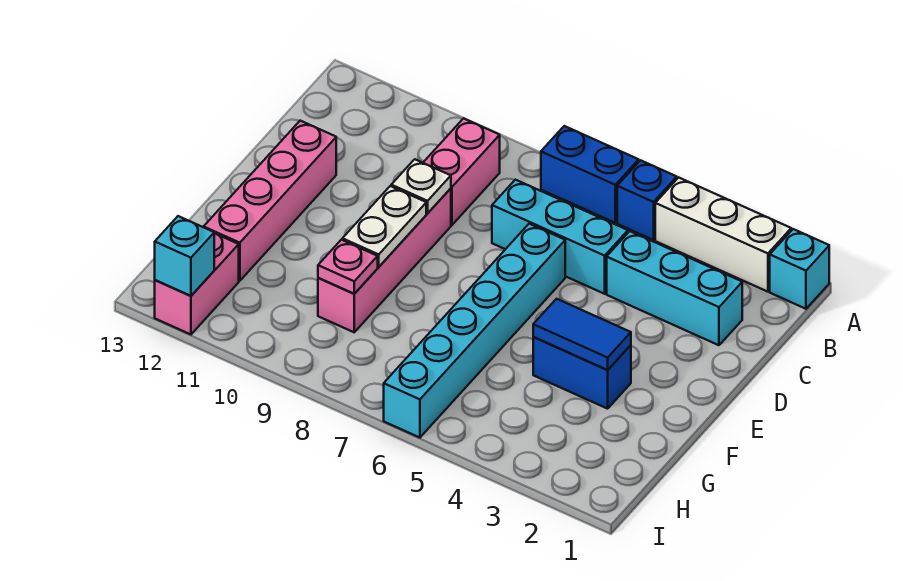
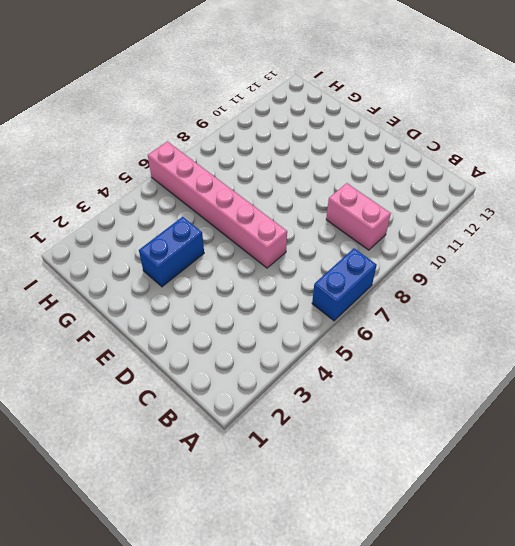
pink 1x6 brick [148,141,287,268] -> cyan 1x6 brick [384,224,565,438]
none -> cyan 1x1 brick [770,229,829,309]
none -> white 1x3 brick [655,178,791,292]
none -> blue 1x1 brick [617,160,677,240]

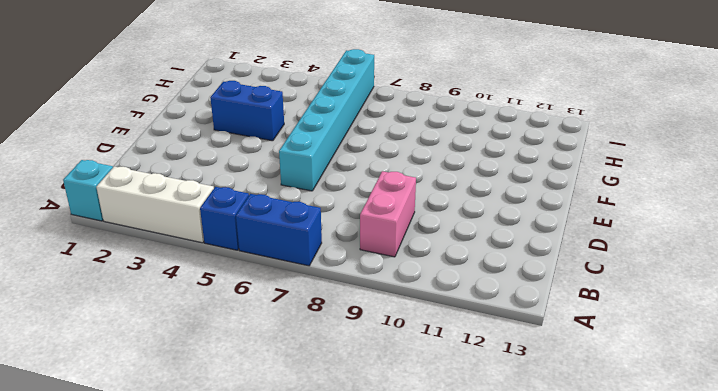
none -> cyan 1x3 brick [607,231,742,345]
none -> cyan 1x3 brick [492,180,628,294]
none -> pink 1x4 brick [318,188,451,332]

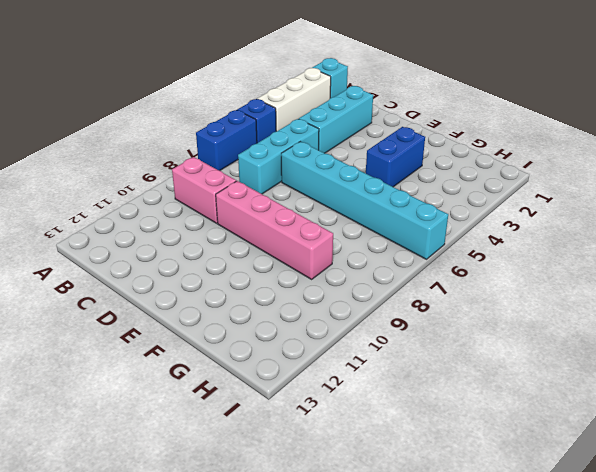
none -> pink 1x4 brick [204,121,336,281]
none -> pink 1x2 brick [155,233,239,334]
none -> white 1x1 plate [391,159,451,213]

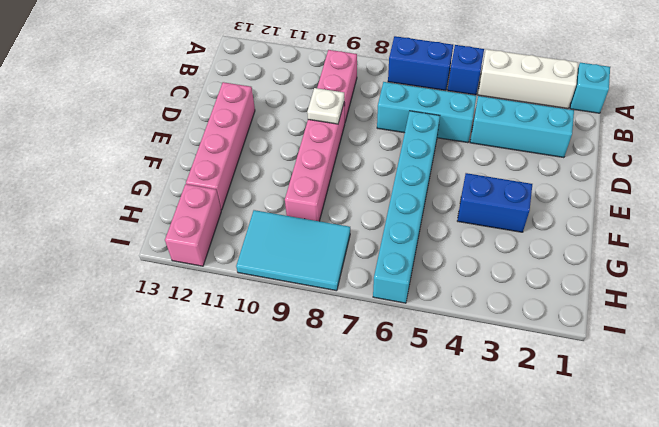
cyan 2x3 tile [236,210,350,291] -> none
none -> white 1x2 plate [342,186,426,267]
none -> blue 1x2 tile [533,299,631,370]
none -> pink 1x1 plate [318,240,378,294]

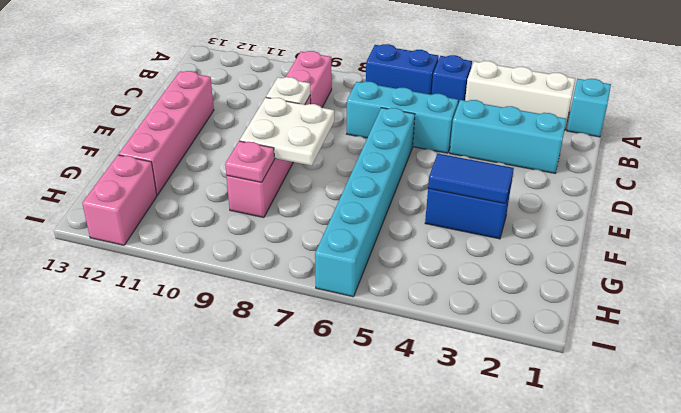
white 2x2 plate [240,98,334,166] -> white 1x2 plate [342,186,426,267]
none -> cyan 1x1 brick [155,216,214,296]

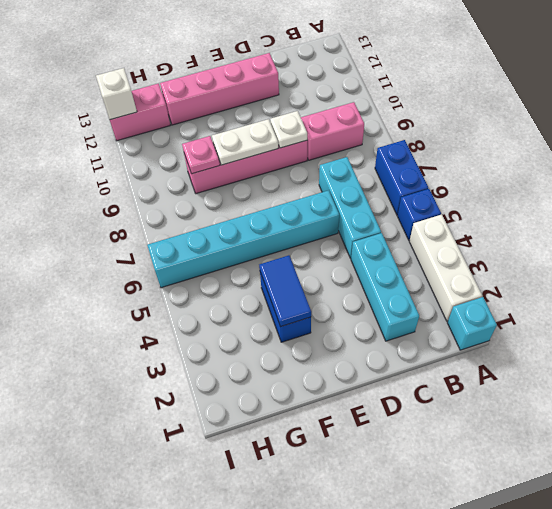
white 1x1 brick [96,68,137,120] -> cyan 1x1 brick [155,216,214,296]

